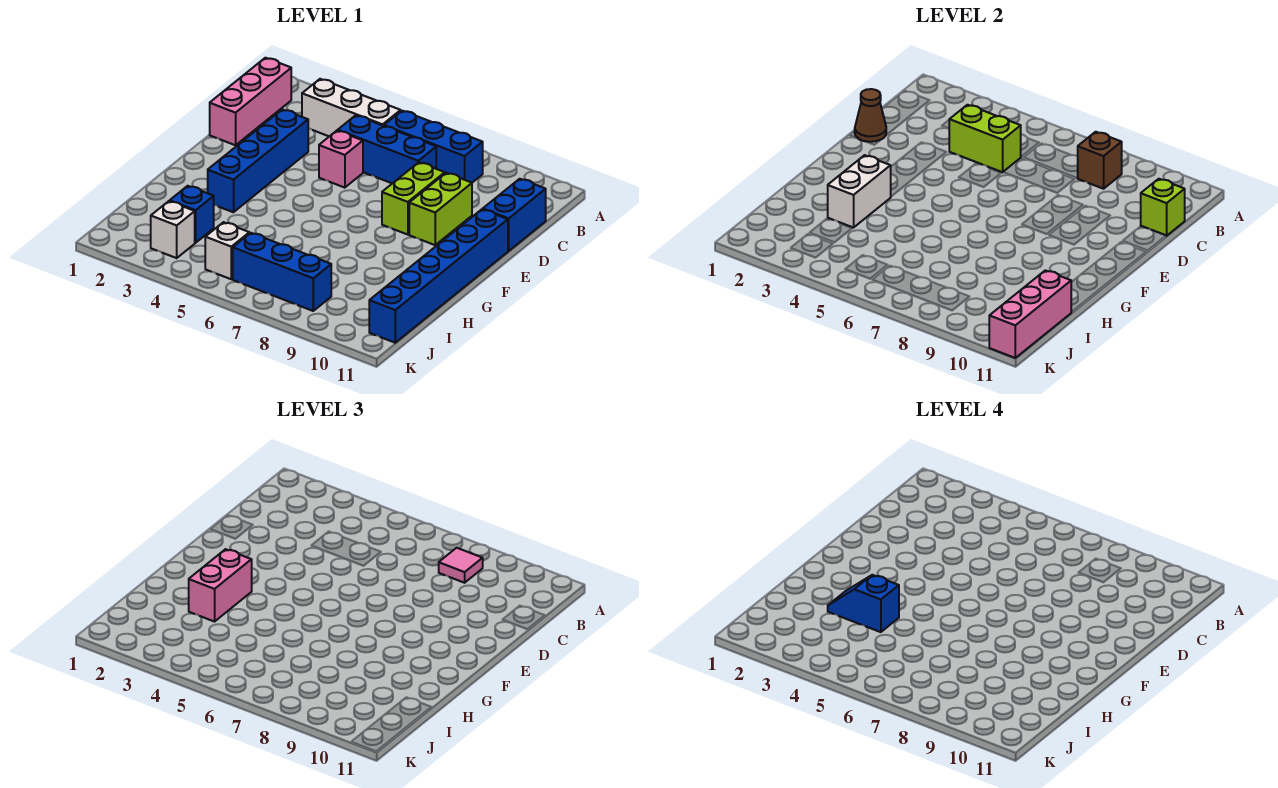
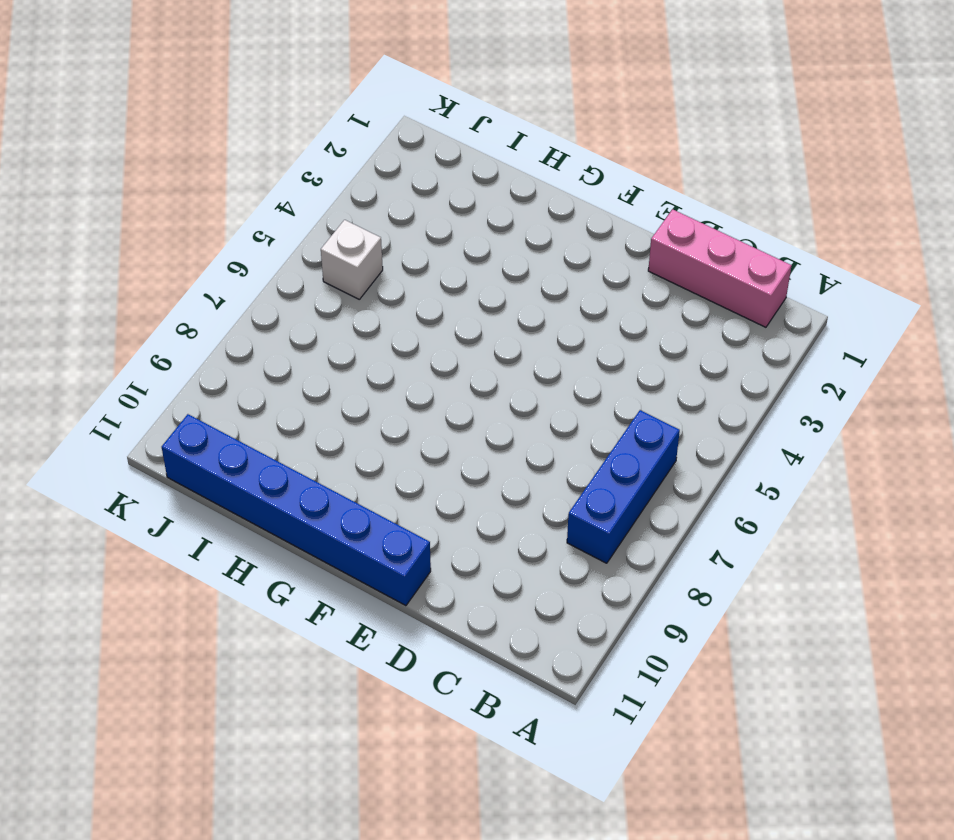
none -> white 1x3 brick [302,79,401,136]
none -> blue 1x3 brick [338,115,436,183]
none -> blue 1x2 brick [483,179,546,251]

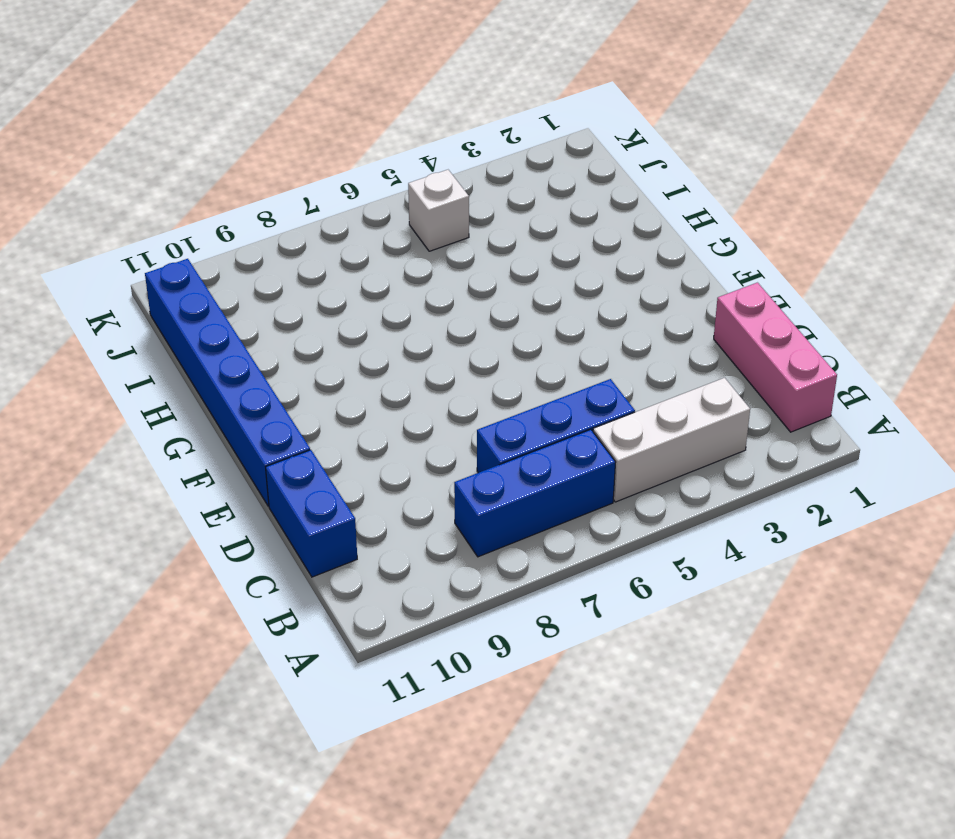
none -> blue 1x4 brick [208,109,308,212]
none -> pink 1x1 brick [319,131,363,188]
none -> lime 1x2 brick [382,162,445,235]

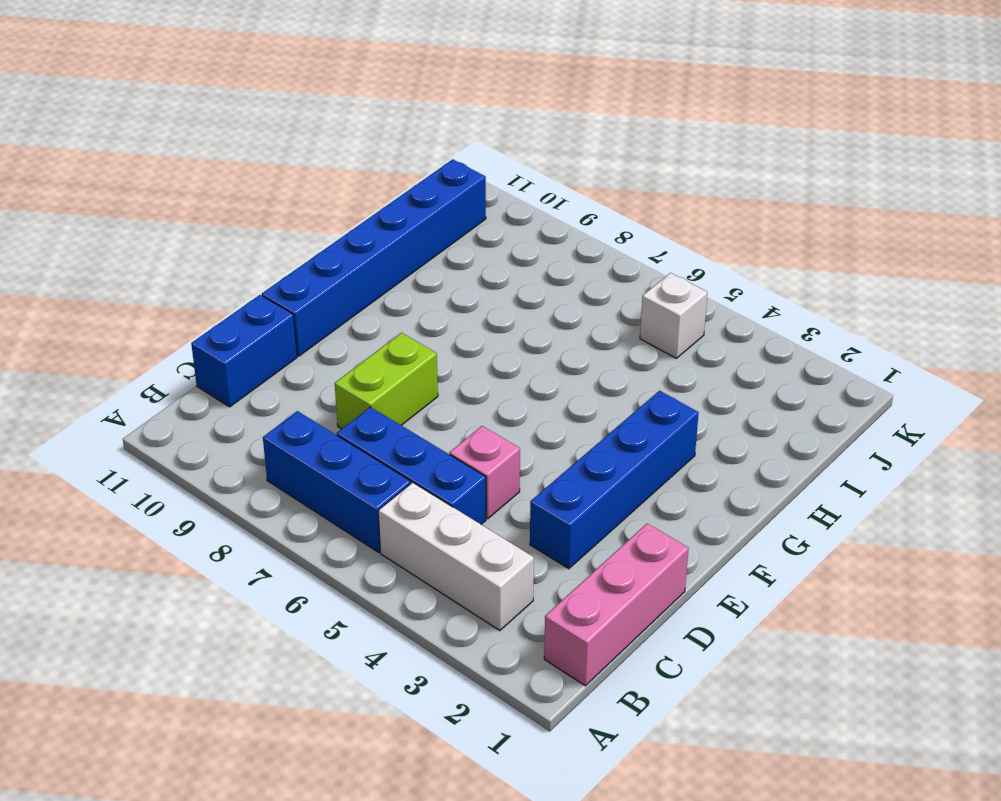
none -> lime 1x2 brick [409,173,472,245]
none -> blue 1x1 brick [170,186,214,243]
none -> white 1x1 brick [151,201,195,258]

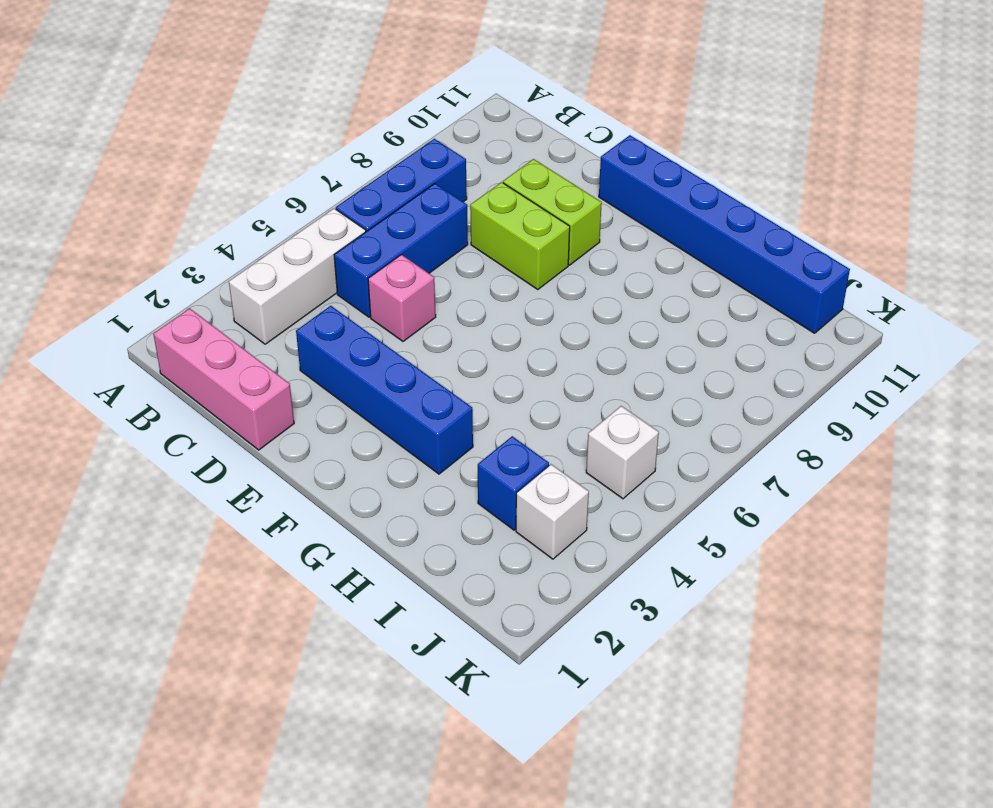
none -> blue 1x2 brick [483,179,546,251]
none -> blue 1x3 brick [233,233,331,311]
none -> brown 1x1 brick [1078,132,1122,189]

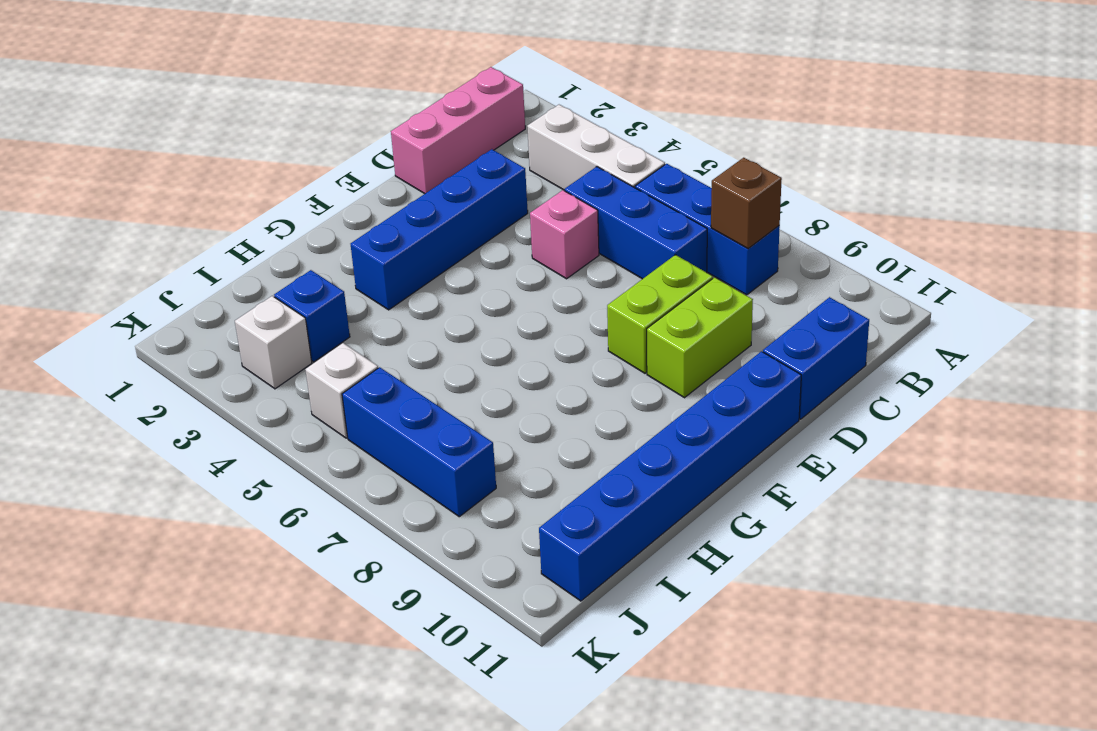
none -> lime 1x2 brick [949,105,1021,172]
none -> lime 1x1 brick [1141,179,1185,236]
none -> brown 1x1 cone [855,89,886,142]

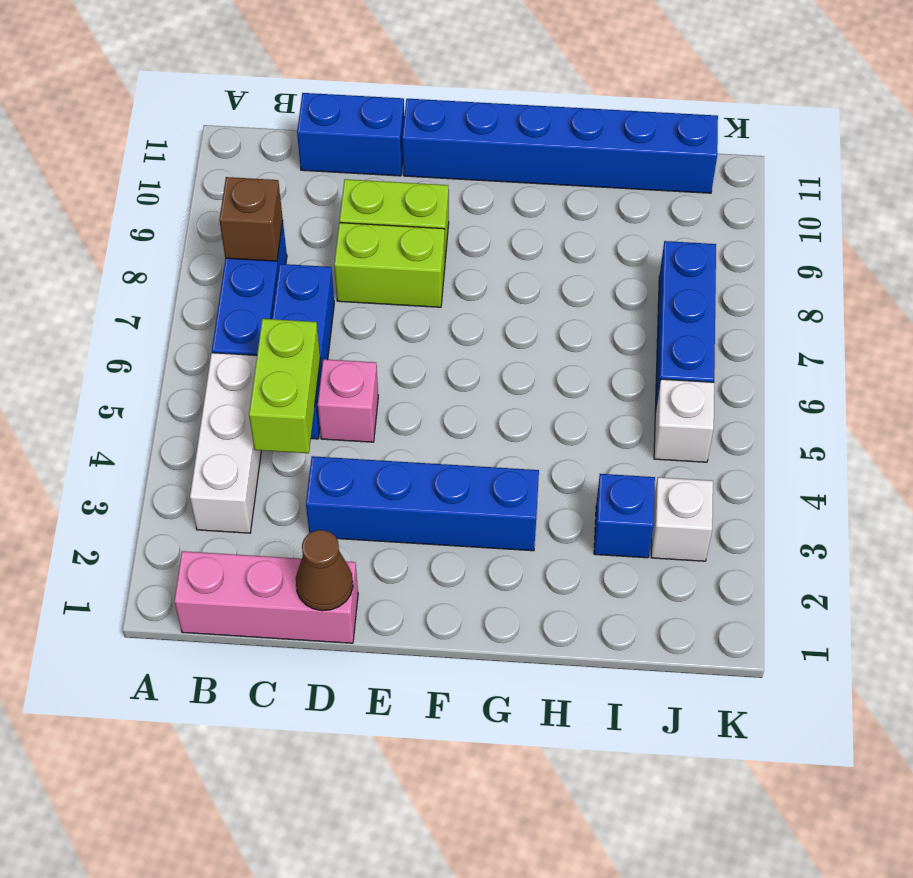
none -> lime 1x1 brick [1141,179,1185,236]
none -> white 1x2 brick [828,155,891,228]
none -> pink 1x3 brick [989,270,1071,358]

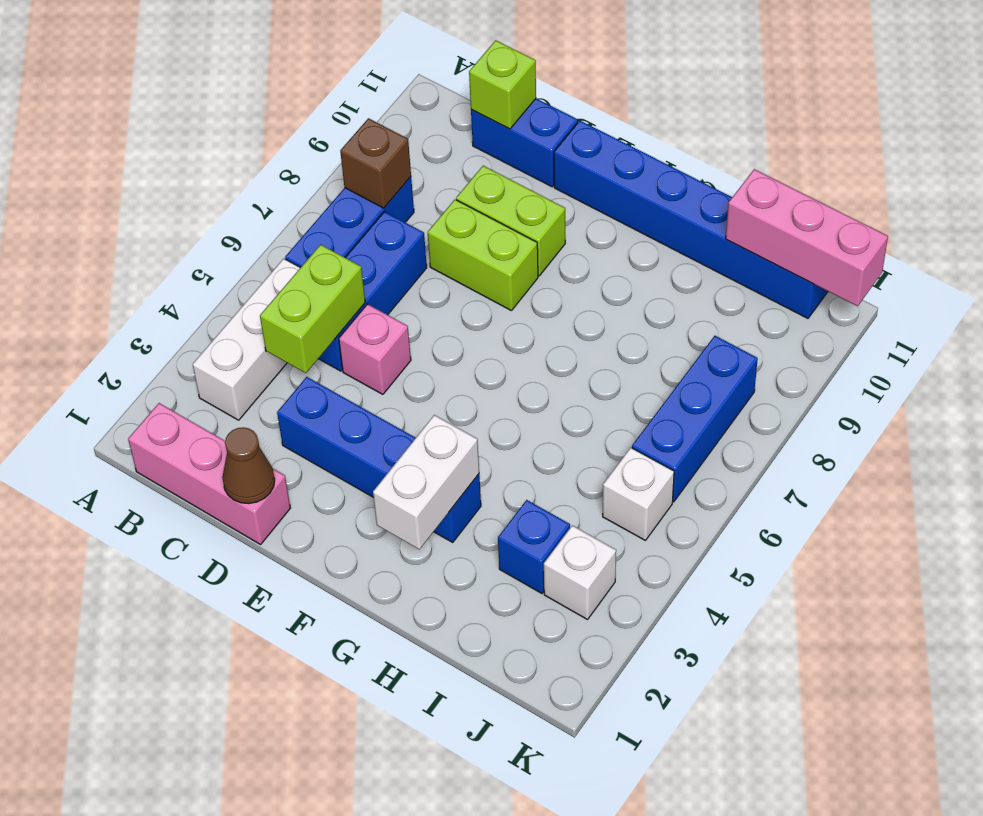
white 1x2 brick [373,415,479,549] -> white 1x2 brick turned to [828,155,891,228]
none -> pink 1x1 tile [439,548,483,583]
none -> pink 1x2 brick [189,549,252,622]
none -> blue 1x2 slope [828,575,899,632]

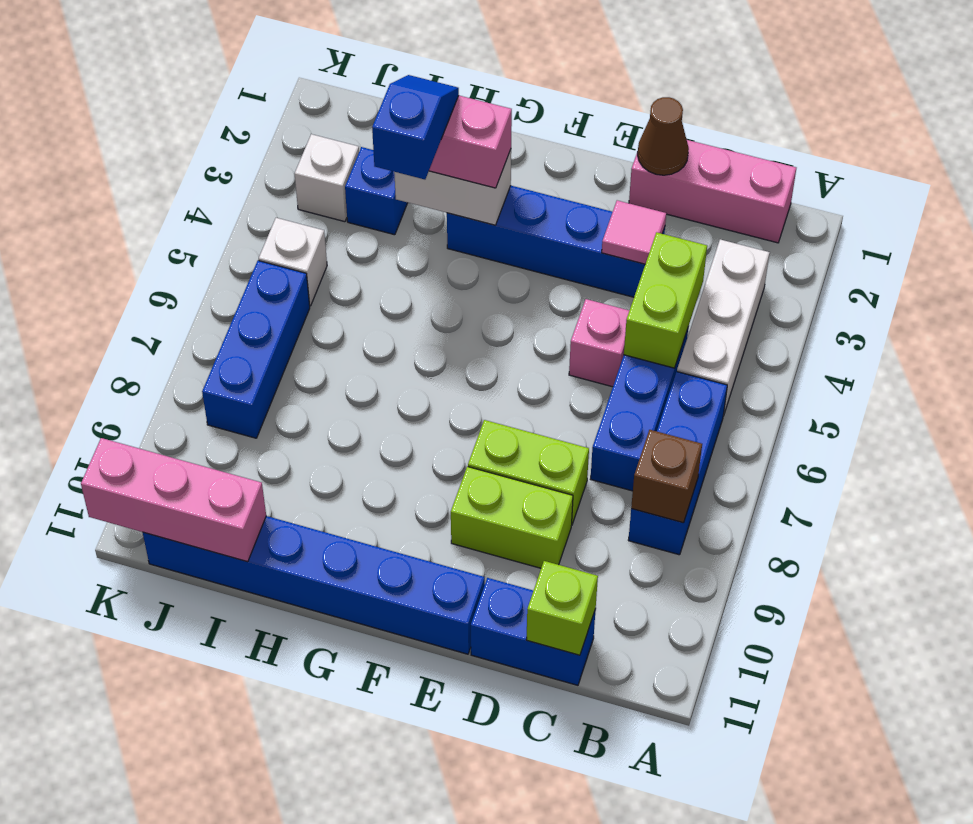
pink 1x1 tile [602,200,666,264] -> pink 1x1 tile moved to [439,548,483,583]

